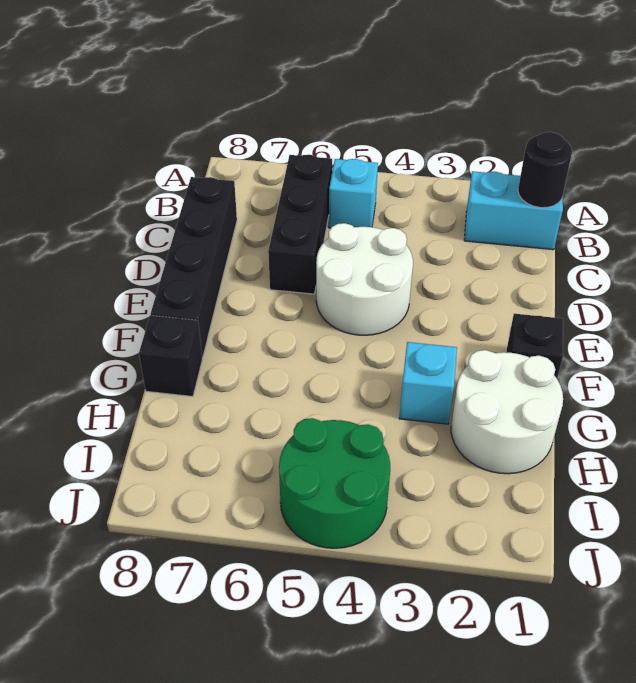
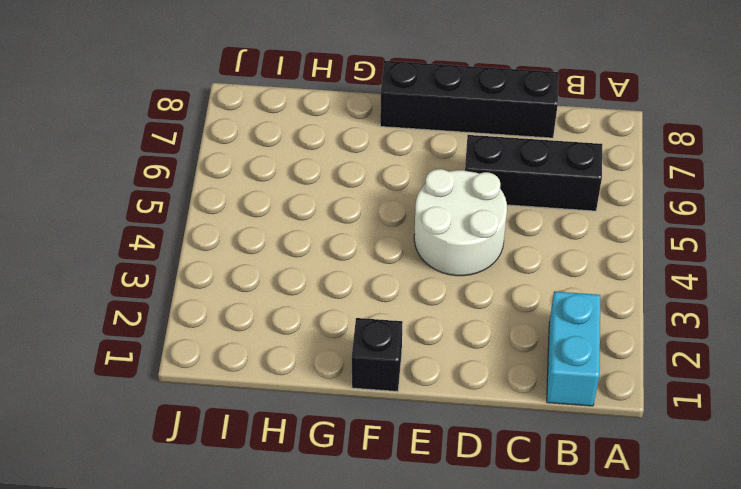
none -> cyan 1x1 brick [329,159,378,228]
none -> white 2x2 round brick [451,350,563,474]

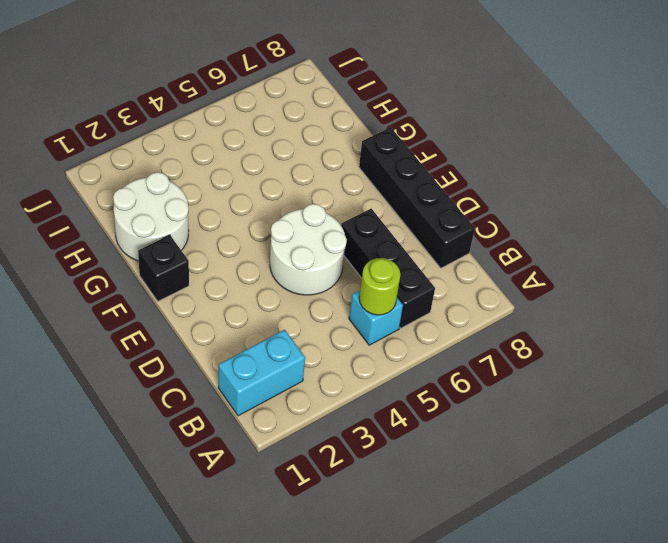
lime 1x1 round brick [359,258,400,315] -> none
none -> cyan 1x1 brick [399,342,457,424]
none -> black 1x1 brick [139,316,202,397]

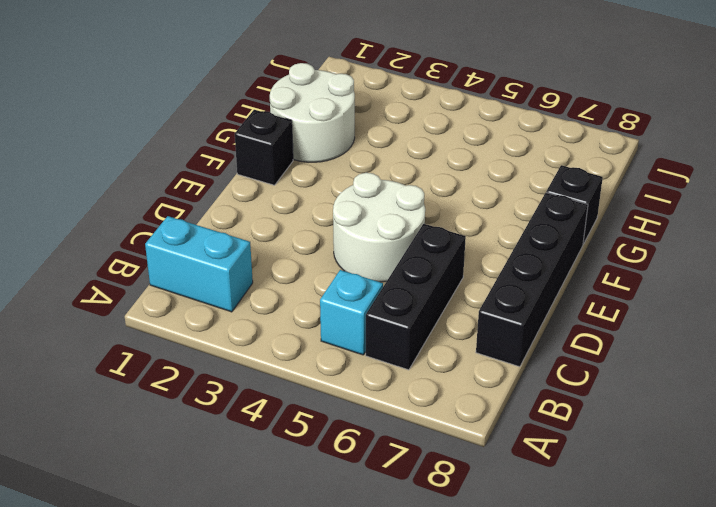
none -> cyan 1x1 brick [399,342,457,424]
none -> green 2x2 round brick [279,418,390,548]

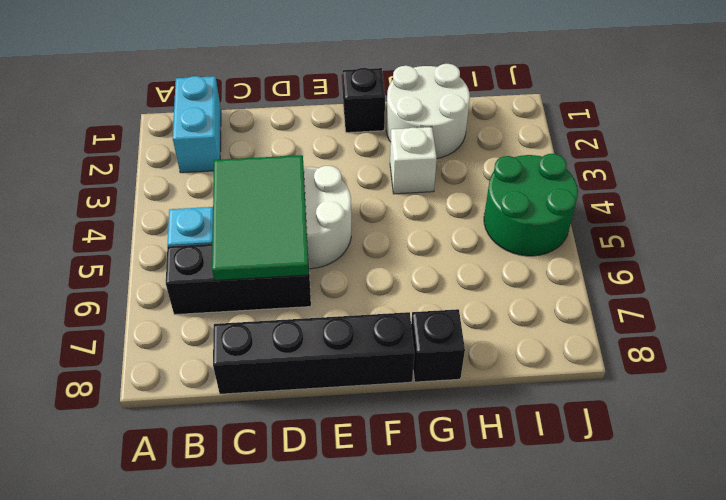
green 2x3 tile [212,155,309,280] -> none
white 1x1 brick [390,127,437,194] -> cyan 1x1 brick [399,342,457,424]
none -> black 1x1 round brick [518,132,572,208]

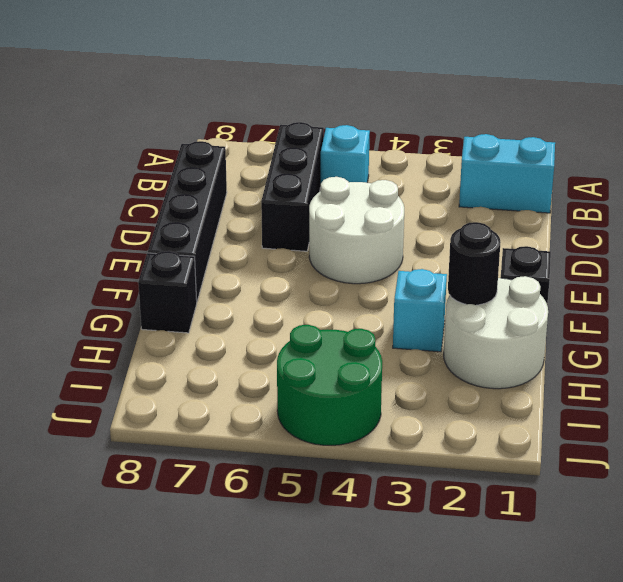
black 1x1 round brick [448,222,500,305] -> black 1x1 round brick moved to [518,132,572,208]

